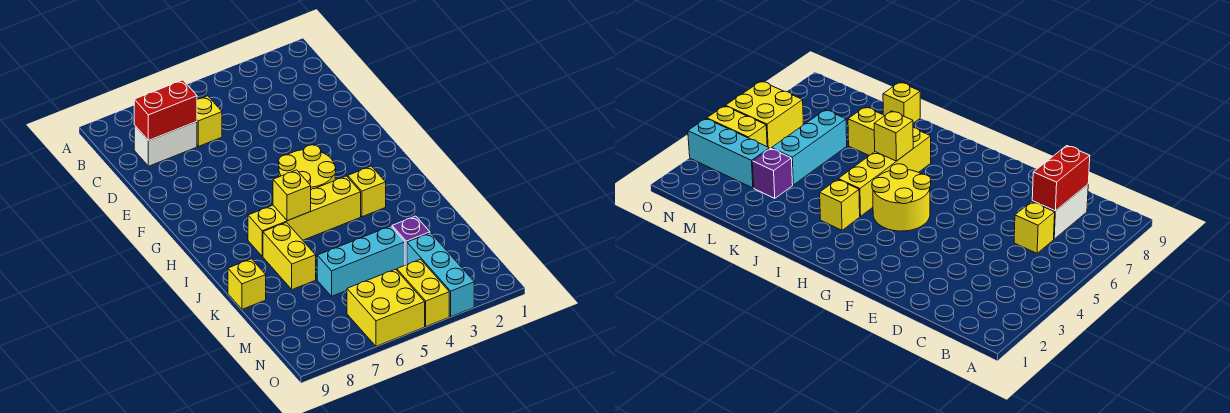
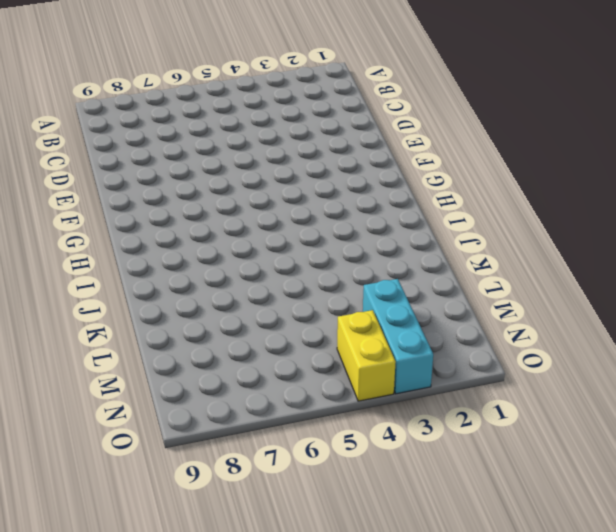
none -> yellow 1x1 brick [197,96,222,146]
none -> white 1x2 brick [134,122,197,166]
none -> yellow 2x2 round brick [279,145,336,190]

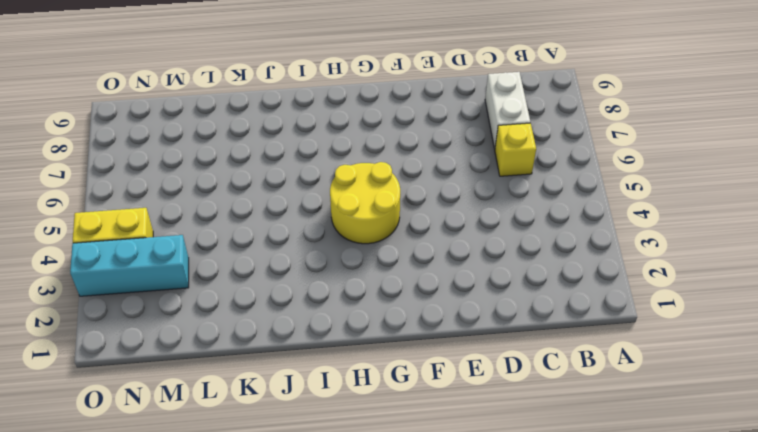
none -> yellow 1x1 brick [348,166,386,217]
none -> yellow 1x4 brick [248,176,361,256]
none -> yellow 1x2 brick [263,222,316,290]

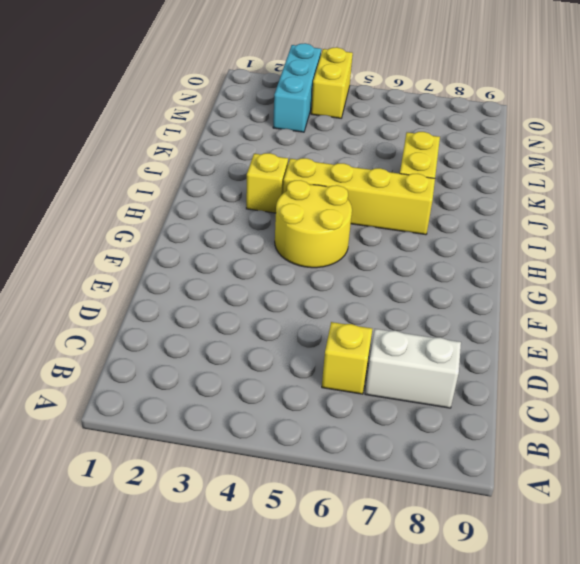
none -> yellow 1x1 brick [228,259,266,309]
none -> purple 1x1 brick [392,216,430,265]
none -> cyan 1x3 brick [317,226,405,296]

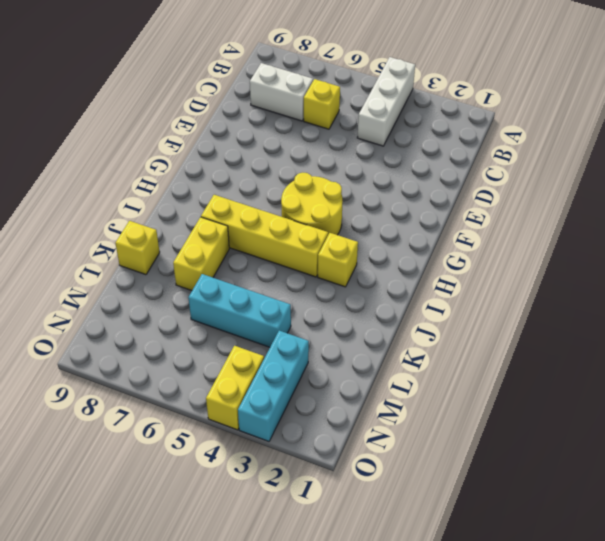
white 1x3 brick [357,57,415,146] -> none
none -> purple 1x1 brick [392,216,430,265]
none -> yellow 2x2 brick [347,269,425,346]
none -> red 1x2 brick [134,80,197,141]

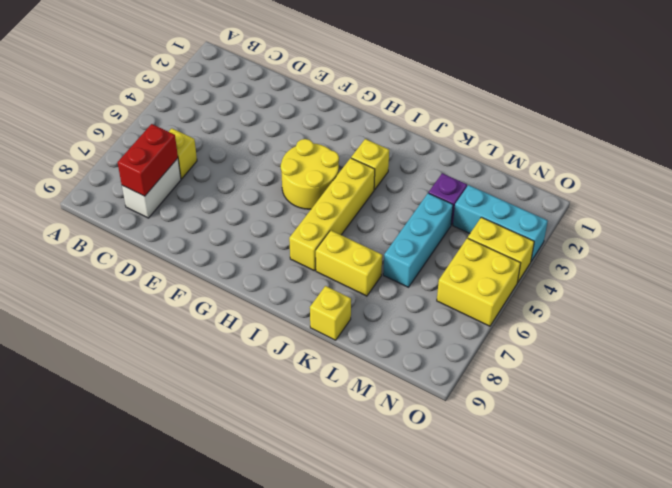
none -> yellow 1x1 brick [273,170,311,221]

